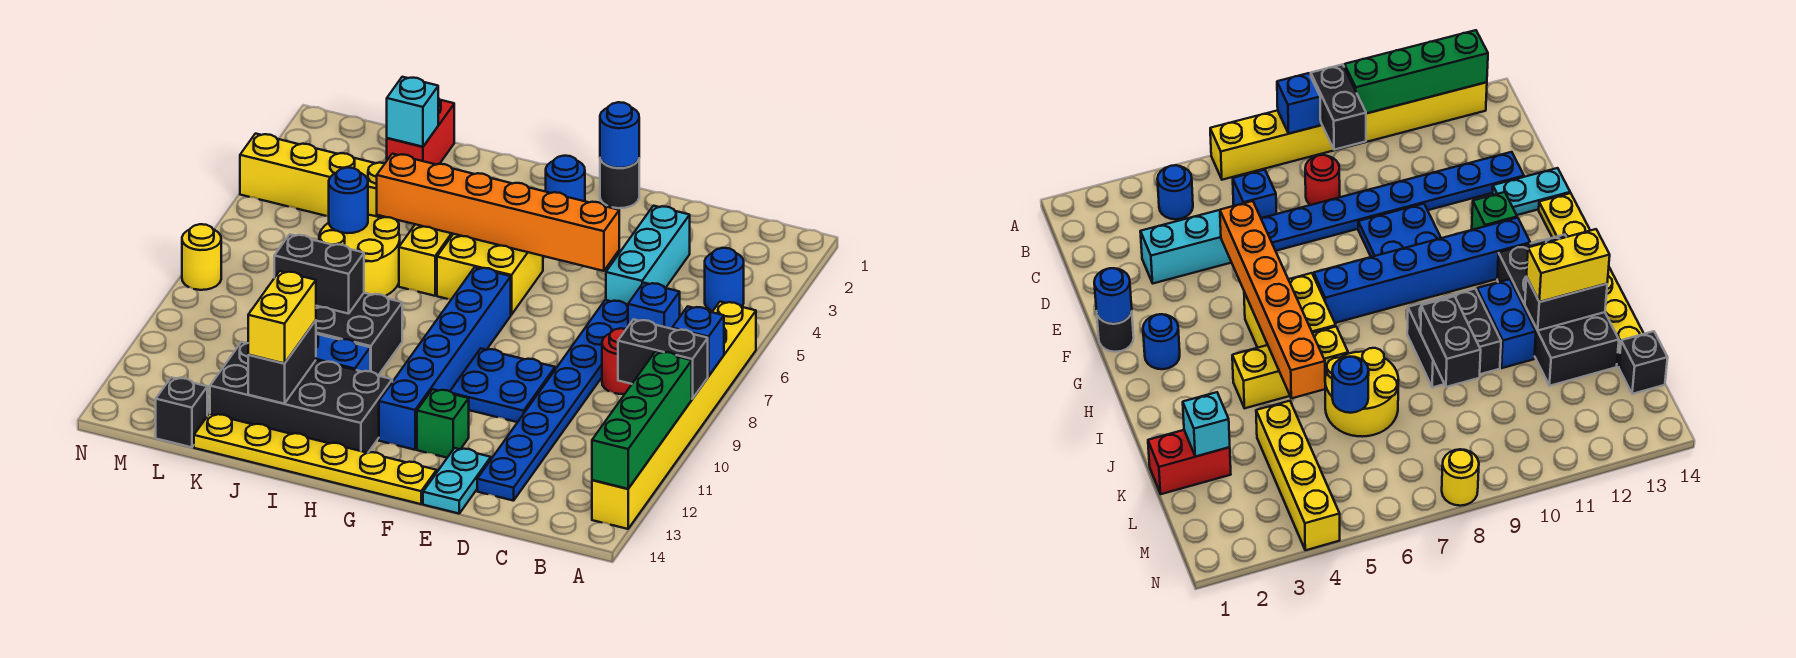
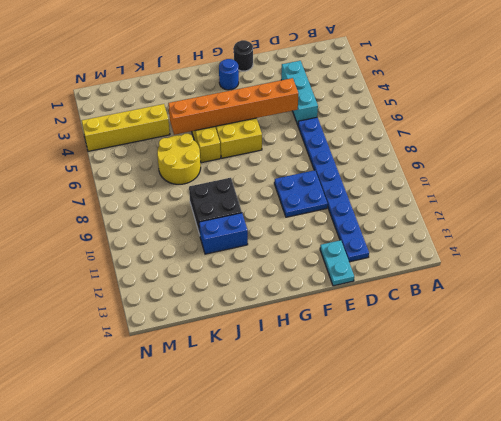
none -> yellow 1x8 brick [592,302,756,529]
none -> blue 1x1 round brick [705,248,744,311]
none -> blue 1x1 brick [628,283,680,329]
none -> red 1x1 round brick [602,328,632,394]

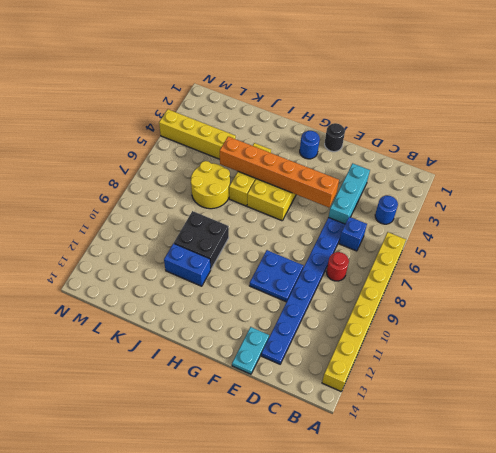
none -> green 1x1 brick [417,389,469,458]
none -> yellow 1x6 plate [194,414,437,504]
none -> blue 1x6 brick [379,267,511,450]
none -> black 2x4 brick [210,342,392,453]

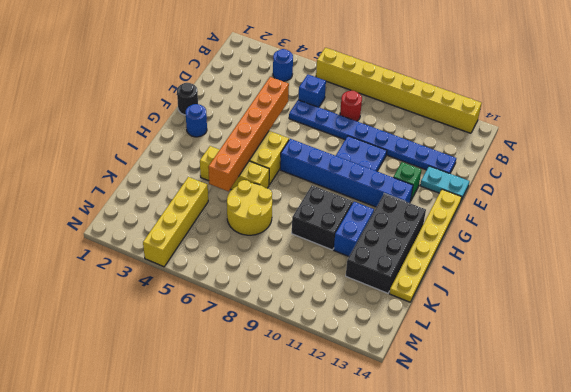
none -> cyan 1x3 brick [606,206,690,305]
none -> red 1x2 brick [387,98,454,165]
none -> black 1x1 brick [156,377,207,447]
none -> yellow 1x1 round brick [182,224,221,290]

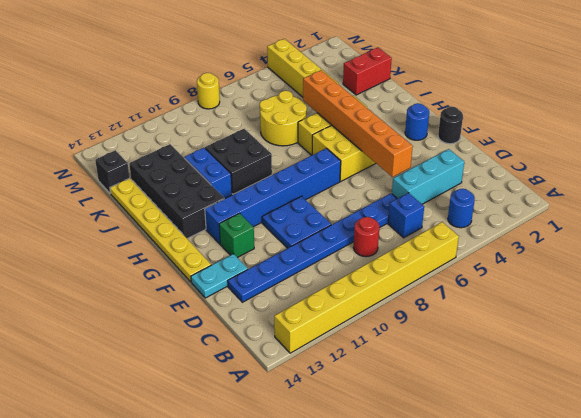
none -> blue 1x1 brick [672,306,724,376]
none -> black 1x2 brick [618,319,708,399]
none -> green 1x4 brick [592,351,692,489]
none -> blue 1x1 round brick [600,102,639,168]

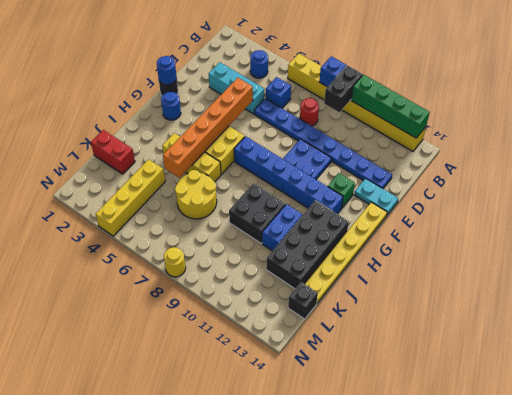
none -> black 1x2 brick [274,234,364,314]
none -> black 1x2 brick [248,320,316,404]
none -> cyan 1x1 brick [387,77,438,147]
none -> blue 1x1 round brick [329,168,368,233]

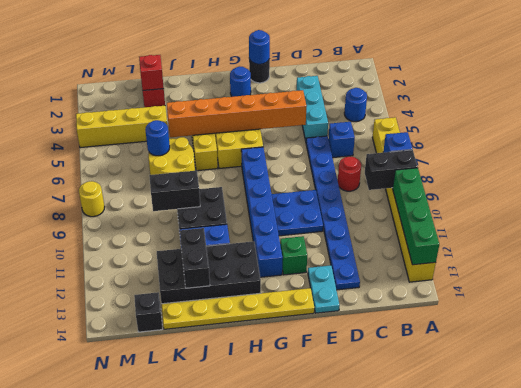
red 1x1 brick [139,55,164,90] -> cyan 1x1 brick [387,77,438,147]
none -> yellow 1x2 brick [248,271,316,363]

